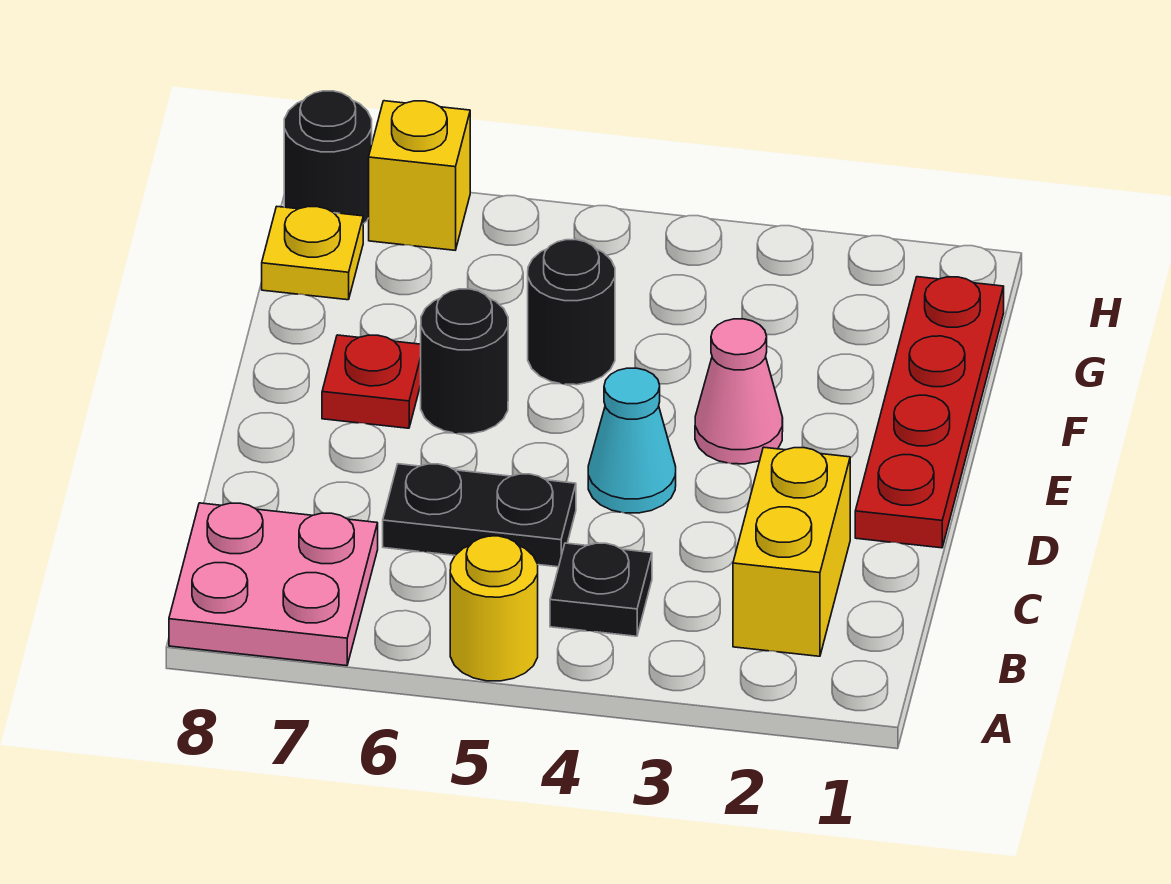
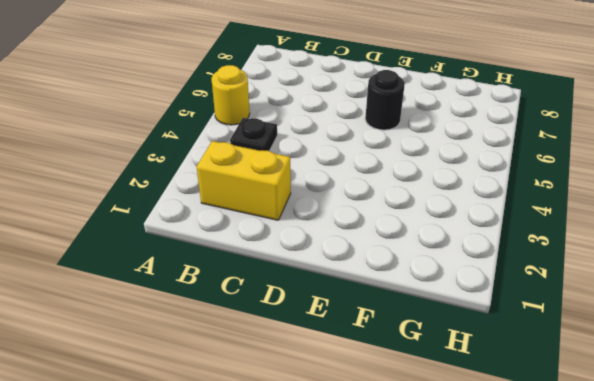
none -> pink 2x2 plate [169,503,378,666]
none -> black 1x2 plate [383,464,576,567]
none -> red 1x4 plate [855,277,1004,548]

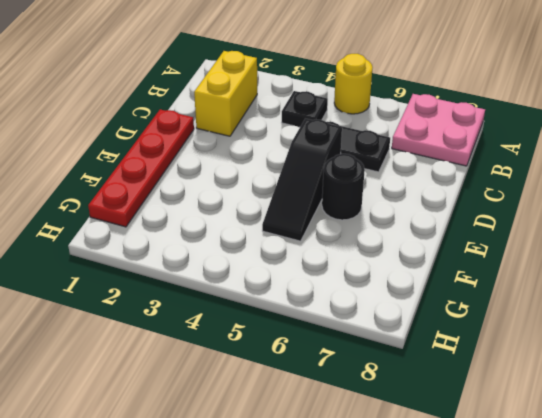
black 1x3 slope [262,118,342,241] -> black 1x1 round brick [528,240,615,385]
none -> cyan 1x1 cone [588,368,676,513]
none -> pink 1x1 cone [695,319,783,464]
none -> red 1x1 plate [322,335,421,428]

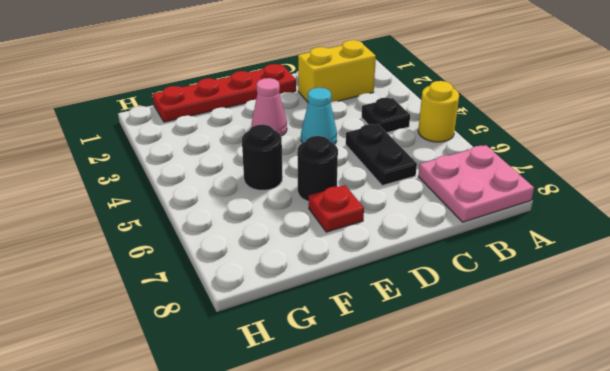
none -> yellow 1x1 plate [262,207,363,300]
none -> yellow 1x1 brick [369,101,470,250]
none -> black 1x1 round brick [284,91,372,224]

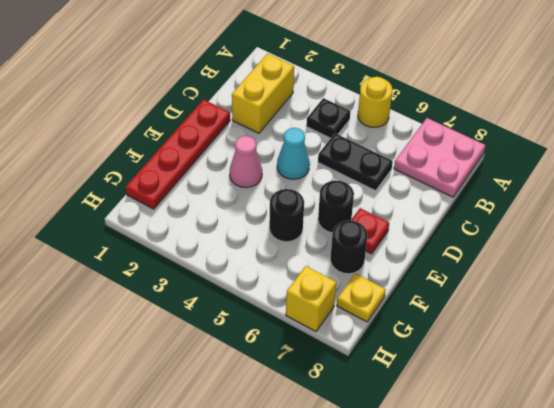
black 1x1 round brick [330,220,367,274] -> black 1x1 round brick moved to [284,91,372,224]

